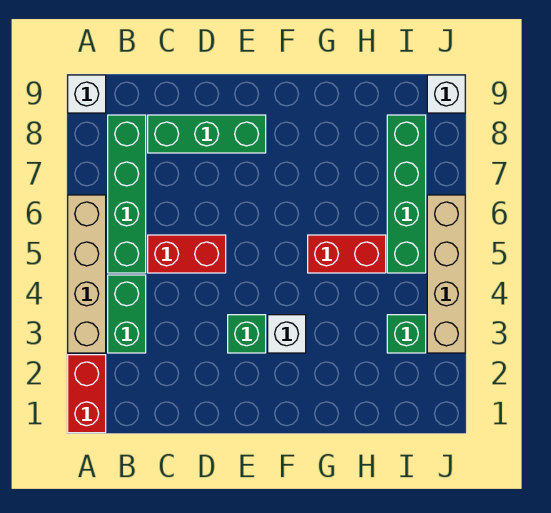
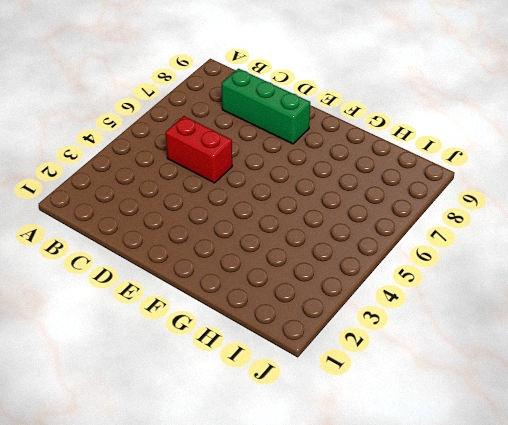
none -> red 1x2 brick [68,355,106,433]
none -> tan 1x4 brick [68,195,106,353]
none -> white 1x1 brick [68,75,106,113]

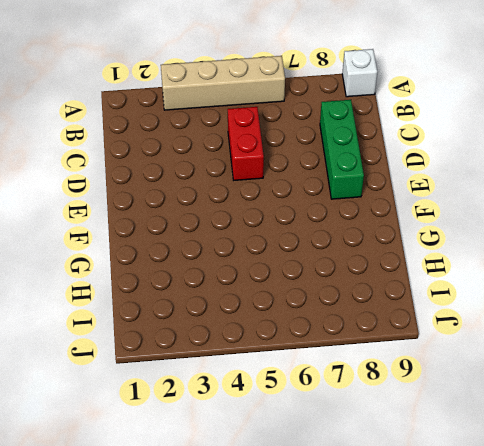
none -> red 1x2 brick [68,355,106,433]
none -> green 1x2 brick [108,275,146,353]
none -> green 1x4 brick [108,115,146,273]

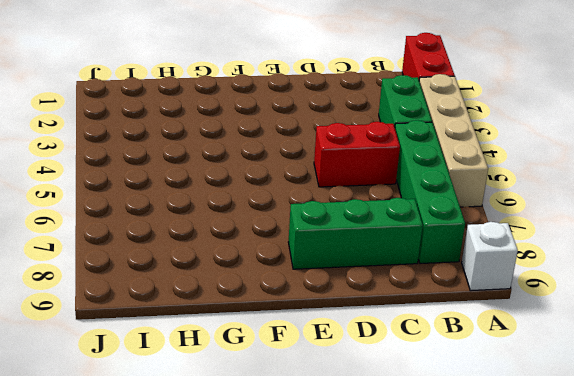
none -> green 1x1 brick [228,315,266,353]
none -> white 1x1 brick [268,315,306,353]
none -> red 1x2 brick [308,235,386,273]

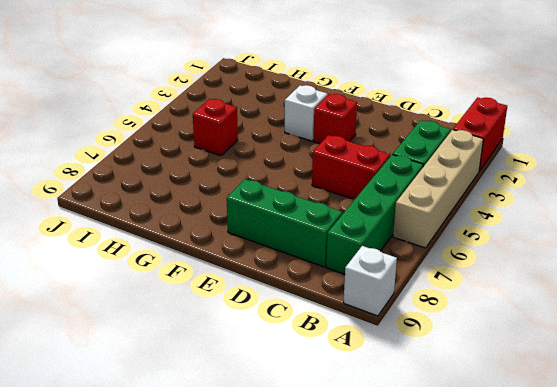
red 1x1 brick [314,94,357,144] -> green 1x1 brick [228,315,266,353]
red 1x1 brick [193,99,238,156] -> red 1x2 brick [308,235,386,273]
none -> green 1x1 brick [387,315,426,353]
none -> green 1x4 brick [387,115,426,273]
none -> tan 1x4 brick [427,195,465,353]

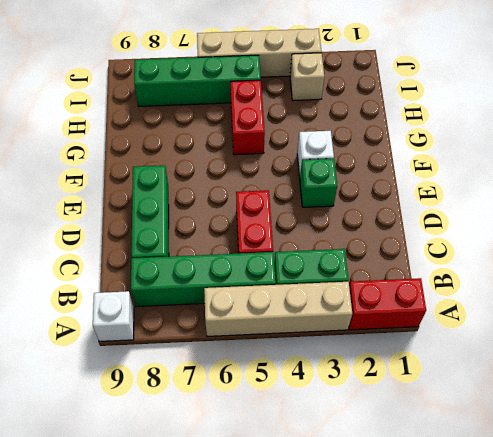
tan 1x1 brick [290,53,324,101] -> green 1x1 brick [387,315,426,353]
none -> white 1x1 brick [427,75,465,113]

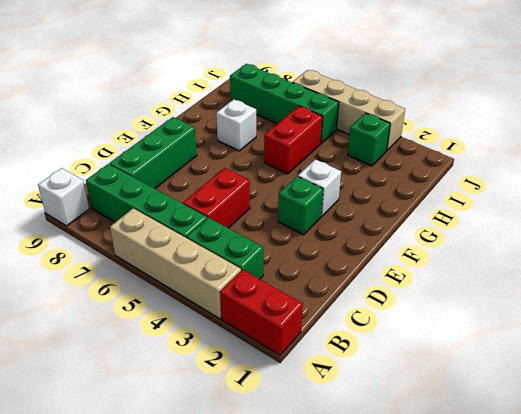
white 1x1 brick [216,99,256,151] -> white 1x1 brick moved to [427,75,465,113]

